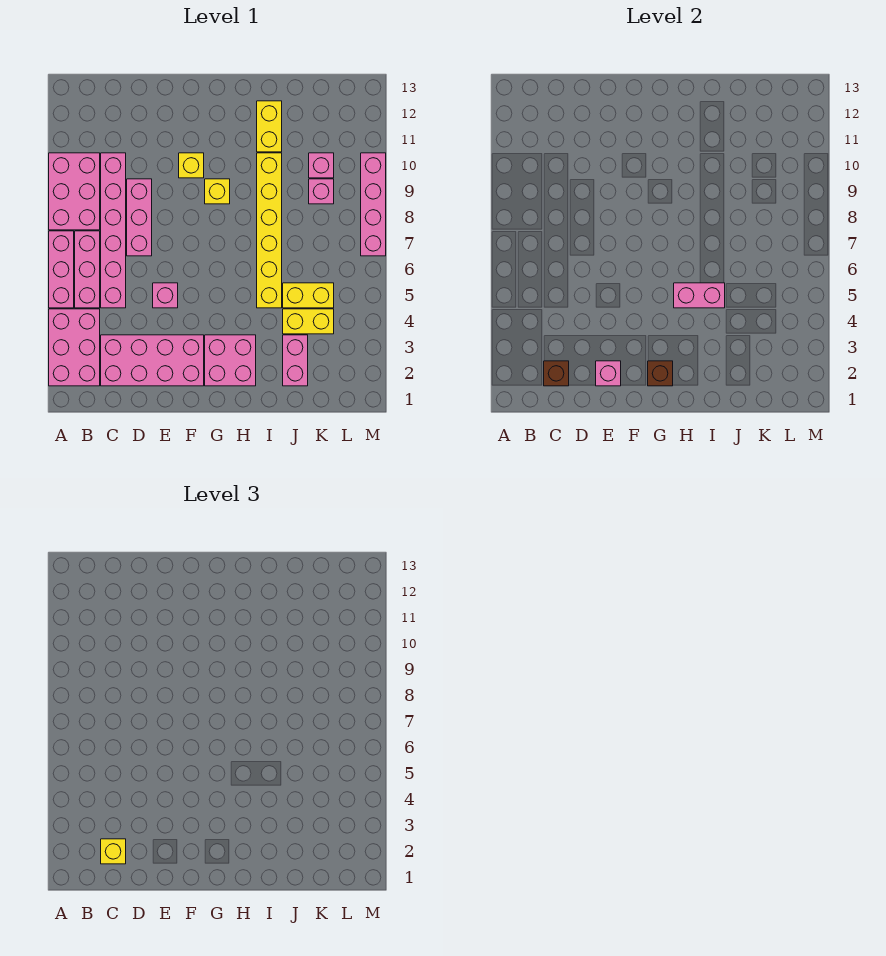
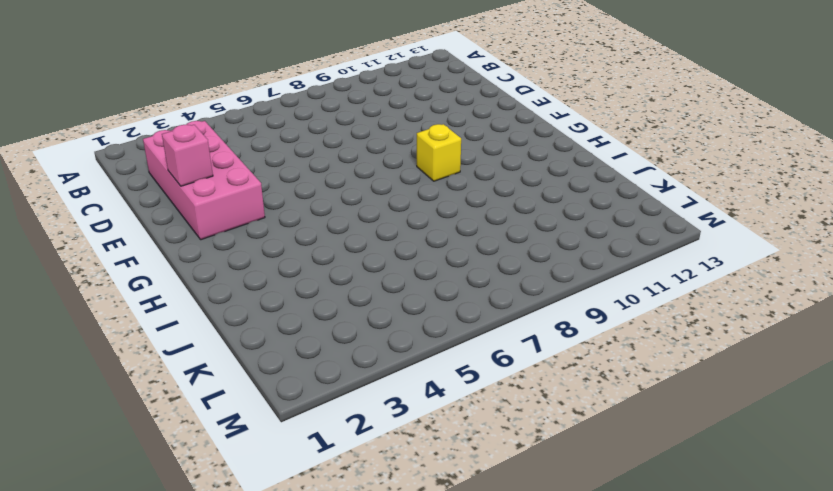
none -> pink 2x3 brick [49,309,100,386]
none -> pink 1x3 brick [49,231,74,308]
none -> pink 2x3 brick [49,153,100,230]

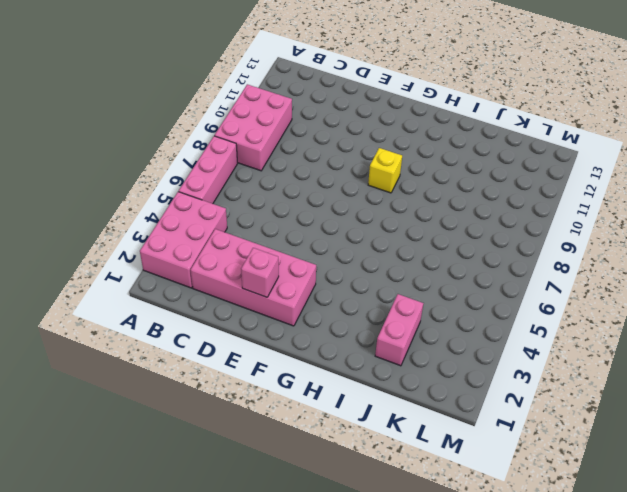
none -> pink 1x3 brick [75,231,100,308]
none -> pink 1x6 brick [101,153,126,308]
none -> pink 1x3 brick [127,179,152,256]

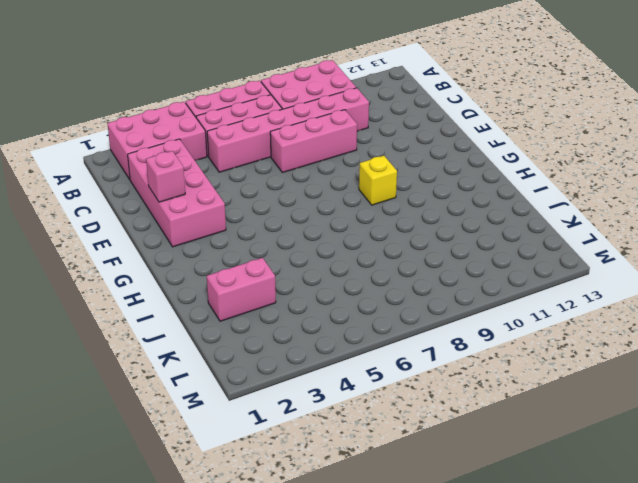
none -> pink 1x1 brick [153,283,178,308]
none -> yellow 1x1 brick [179,153,204,178]
none -> pink 2x2 brick [205,335,256,386]

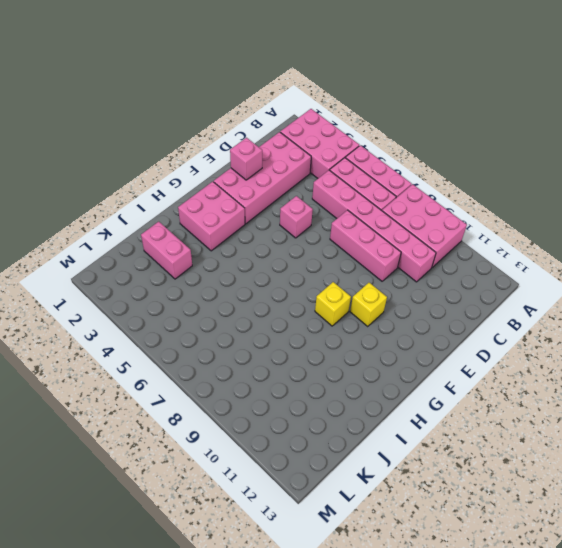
none -> yellow 1x6 brick [257,153,282,308]
none -> yellow 1x2 brick [257,101,282,152]
none -> yellow 1x2 brick [283,309,334,334]

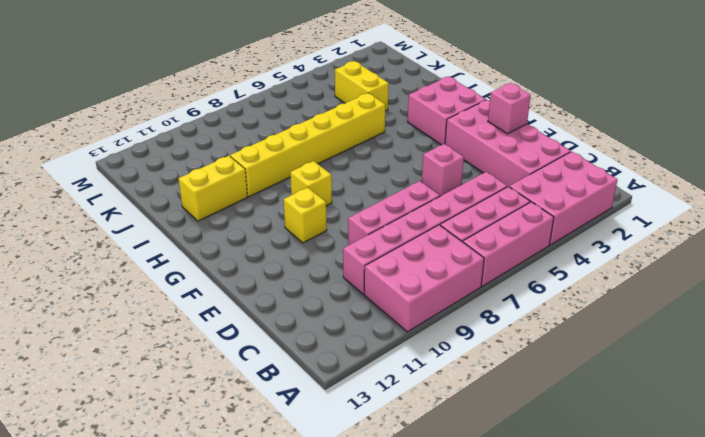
none -> pink 1x2 brick [283,335,308,386]
none -> yellow 1x2 brick [283,283,334,308]
none -> pink 1x1 brick [309,179,334,204]

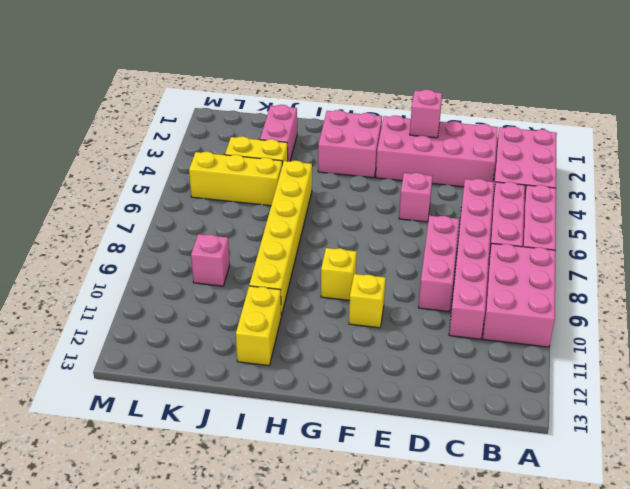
yellow 1x3 brick [189,152,282,206] -> yellow 1x2 brick [283,283,334,308]
none -> pink 1x1 brick [309,153,334,178]
none -> pink 1x4 brick [361,153,386,256]
none -> brown 1x1 brick [544,361,569,386]

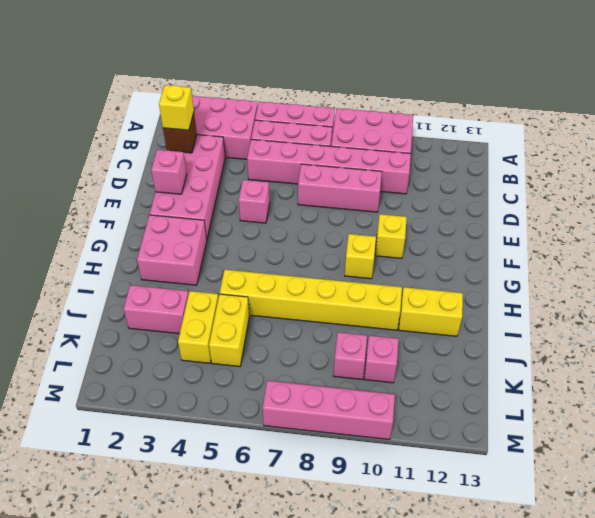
none -> brown 1x1 brick [648,361,673,386]
none -> pink 1x2 brick [674,283,725,308]

